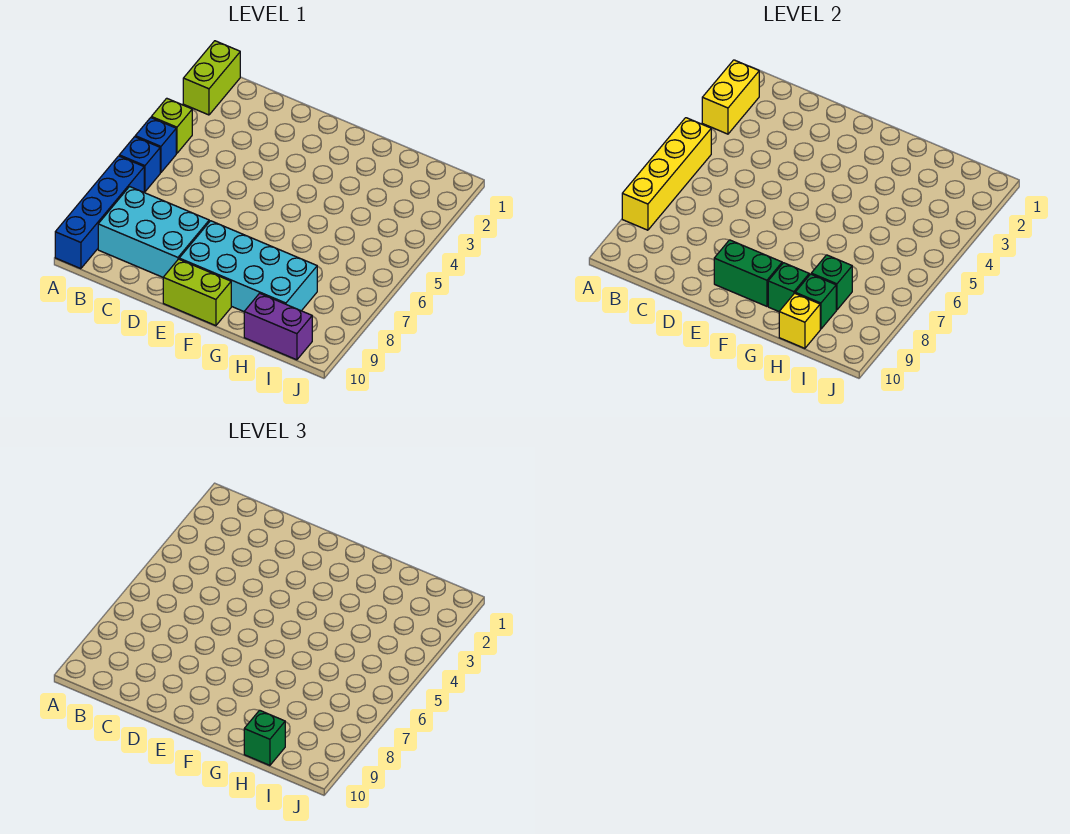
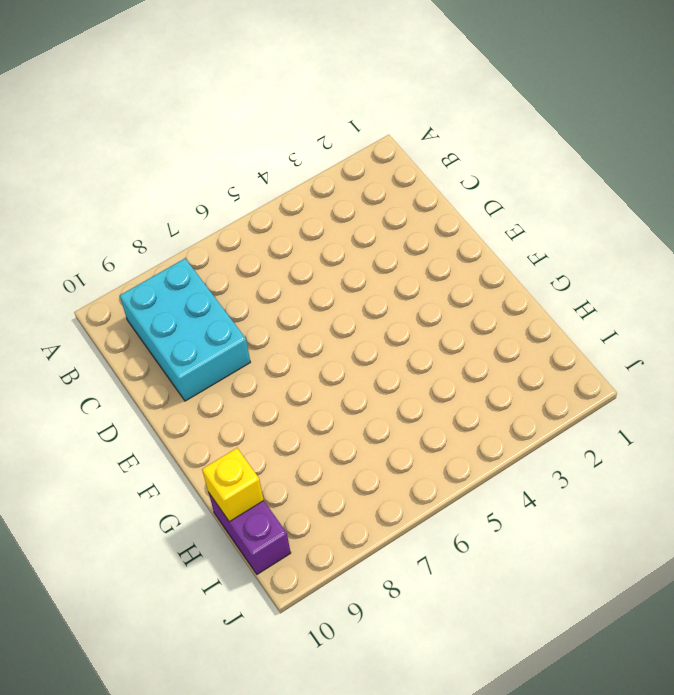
none -> lime 1x2 brick [183,41,240,115]
none -> lime 1x1 brick [151,98,192,153]
none -> blue 1x1 brick [135,118,176,173]

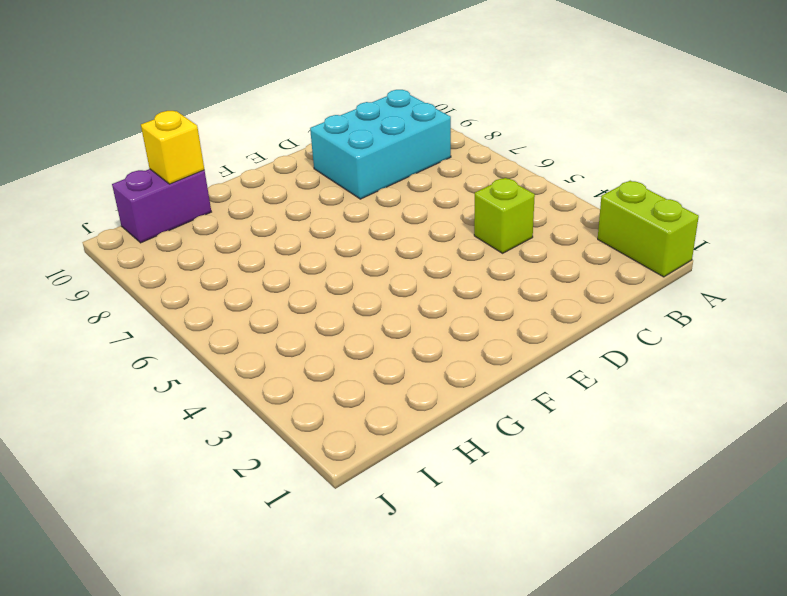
lime 1x1 brick [474,178,535,253] -> lime 1x1 brick moved to [151,98,192,153]
none -> blue 1x1 brick [135,118,176,173]
none -> blue 1x1 brick [119,137,160,192]
none -> blue 1x4 brick [55,156,144,269]

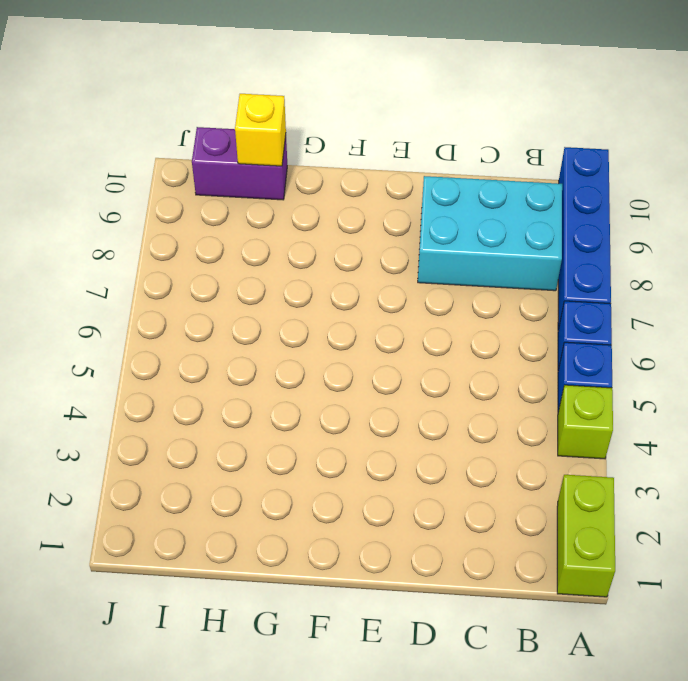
none -> cyan 2x4 brick [179,221,317,311]
none -> lime 1x2 brick [163,259,231,326]
none -> yellow 1x2 brick [702,60,759,134]

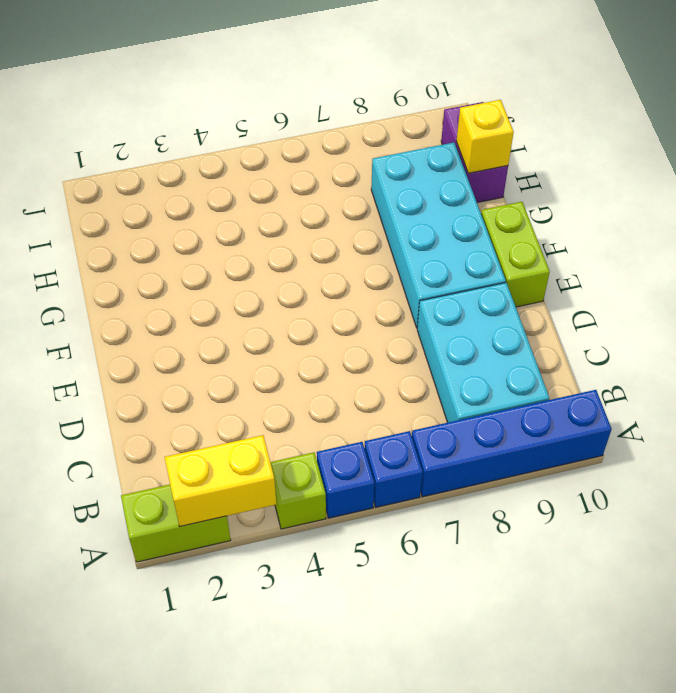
none -> yellow 1x4 brick [622,118,711,230]
none -> green 1x2 brick [714,240,782,306]
none -> green 1x1 brick [768,263,809,311]

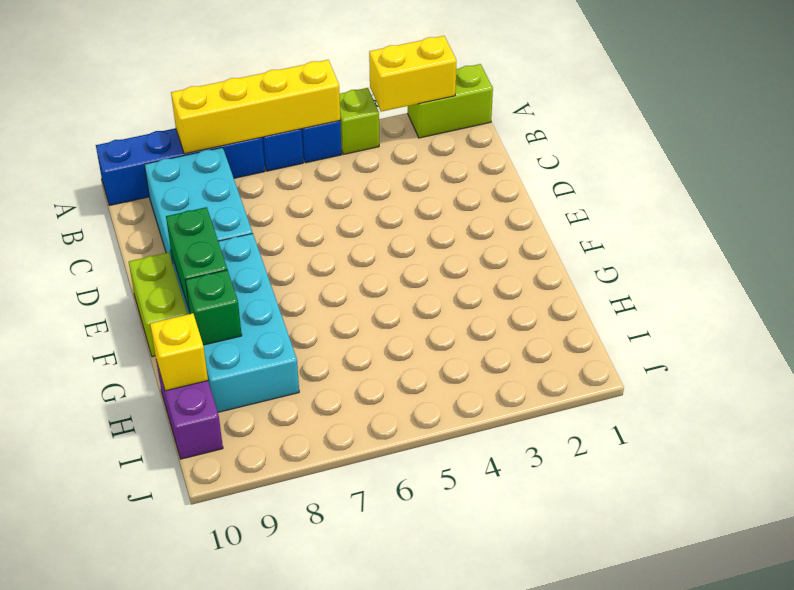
none -> green 1x1 brick [811,255,852,310]
none -> green 1x1 brick [795,274,836,329]
none -> green 1x1 brick [244,710,285,765]

